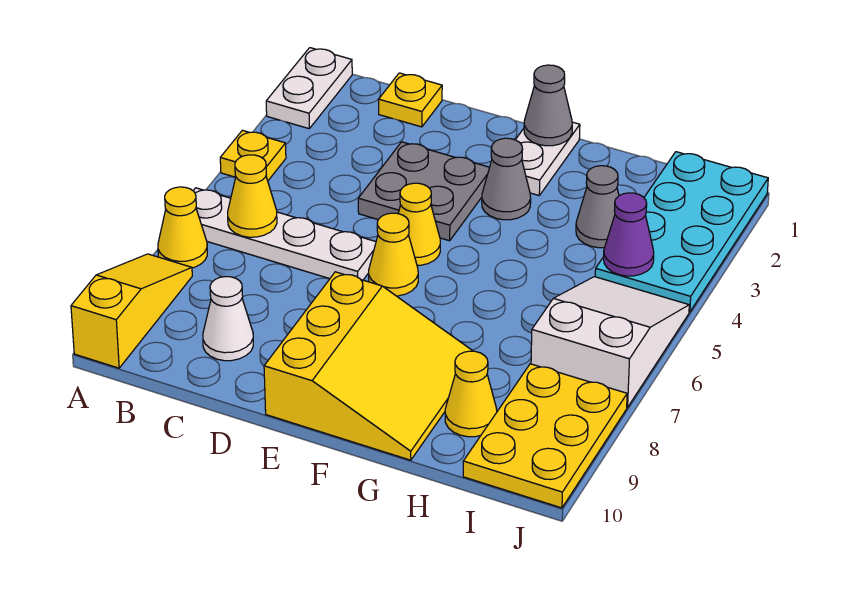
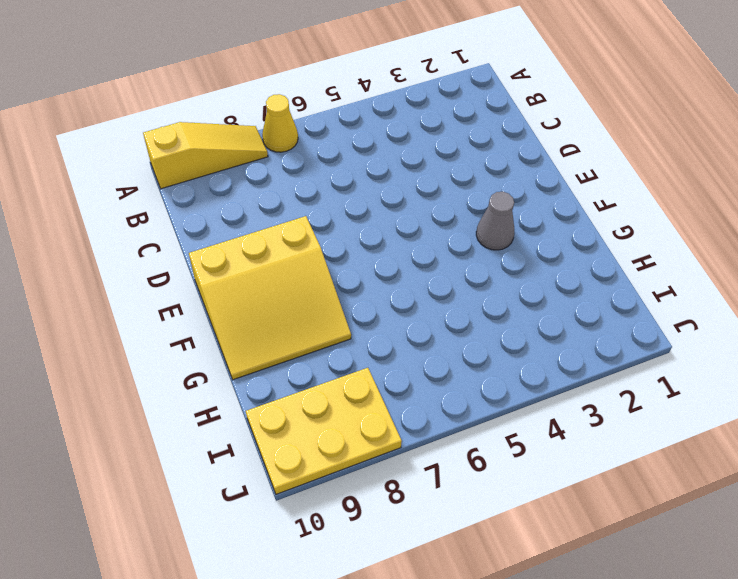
none -> white 1x2 plate [266,48,352,129]
none -> yellow 1x1 plate [220,130,286,180]
none -> white 1x4 plate [193,188,376,280]

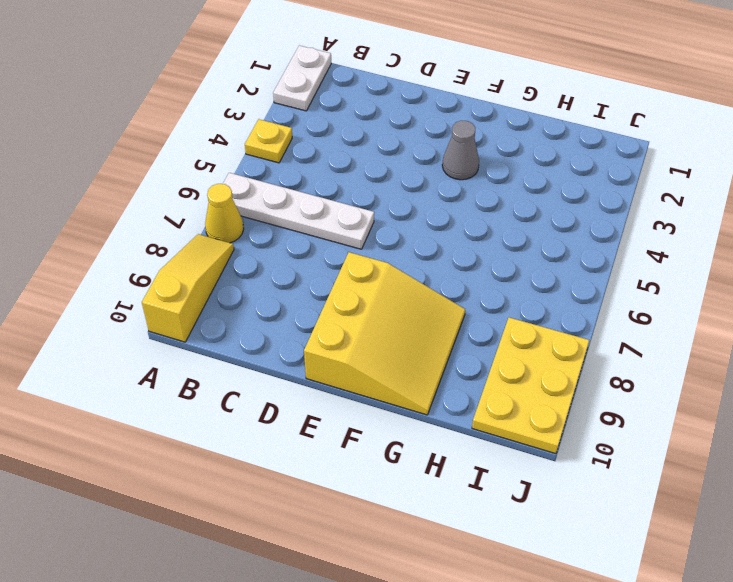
none -> yellow 1x1 plate [379,73,442,127]
none -> white 1x1 cone [203,277,253,361]
none -> grey 2x2 plate [358,142,489,241]

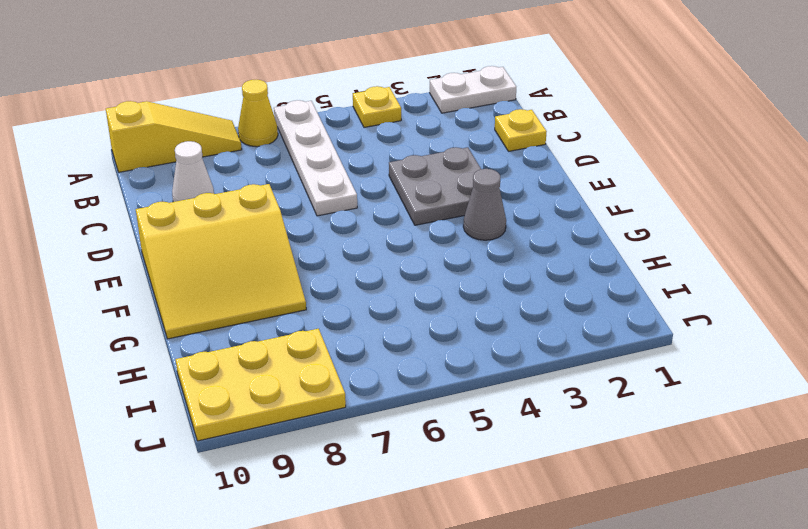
none -> yellow 1x1 cone [398,183,440,265]
none -> yellow 1x1 cone [369,213,418,296]
none -> white 1x2 plate [516,122,580,195]

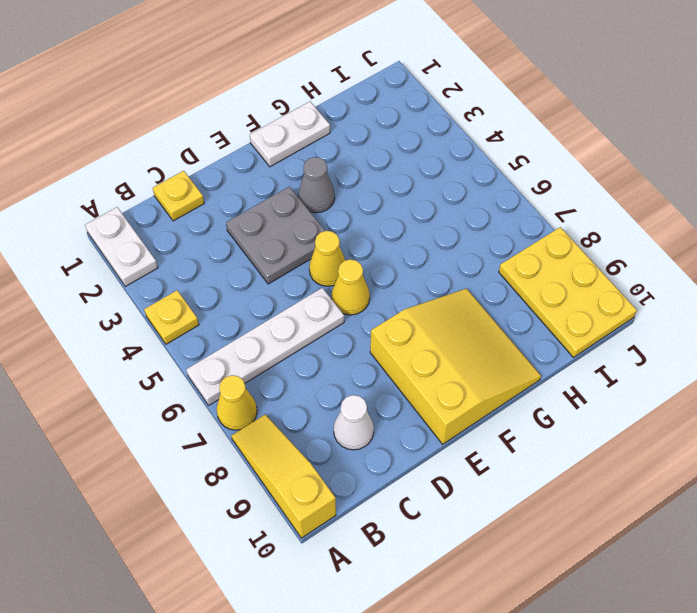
white 1x2 plate [250,102,330,167] -> white 1x2 plate turned to [516,122,580,195]
none -> grey 1x1 cone [576,166,619,248]
none -> yellow 1x1 cone [445,351,497,437]
none -> cyan 2x4 plate [595,152,768,312]

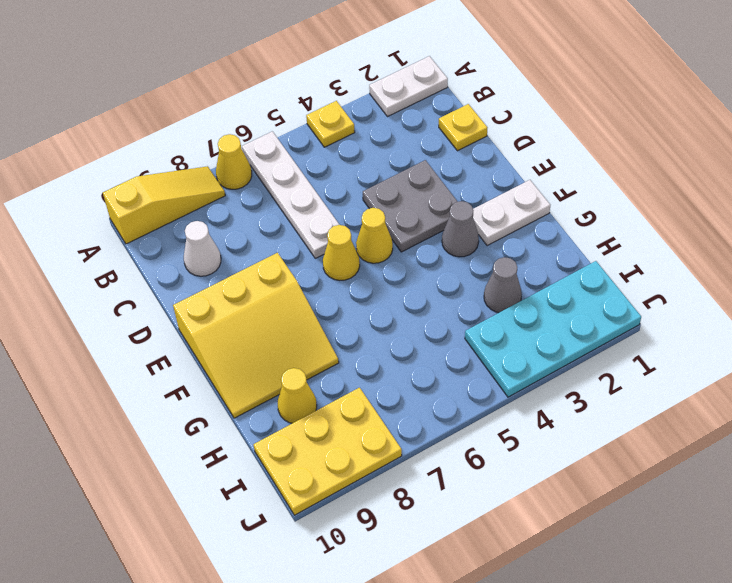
none -> white 2x3 slope [531,277,689,407]
none -> yellow 1x1 cone [228,155,277,237]
none -> grey 1x1 cone [524,65,572,146]

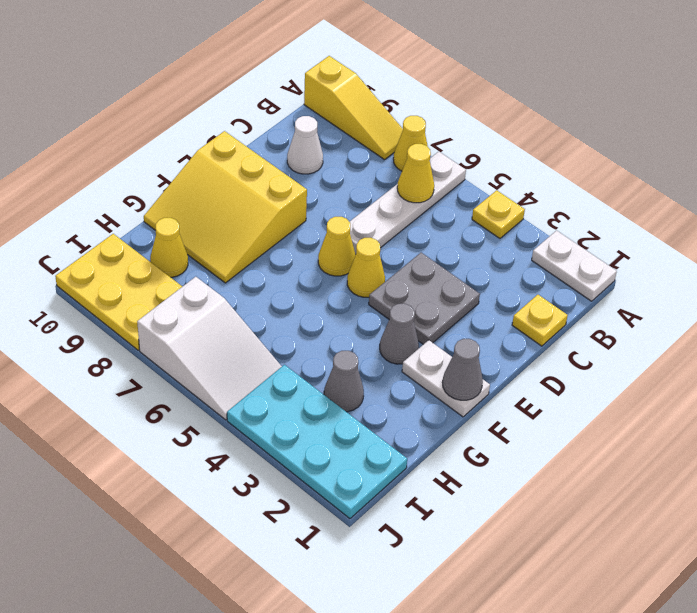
none -> purple 1x1 cone [604,193,654,276]

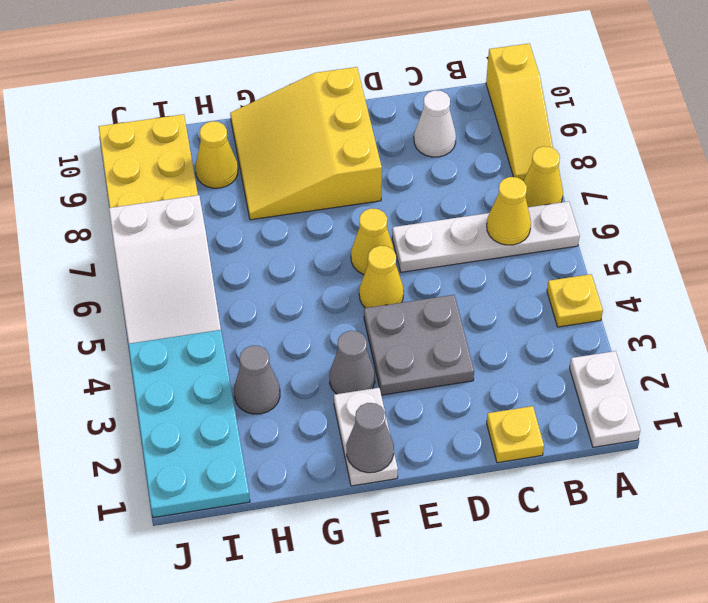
none -> purple 1x1 cone [604,193,654,276]

